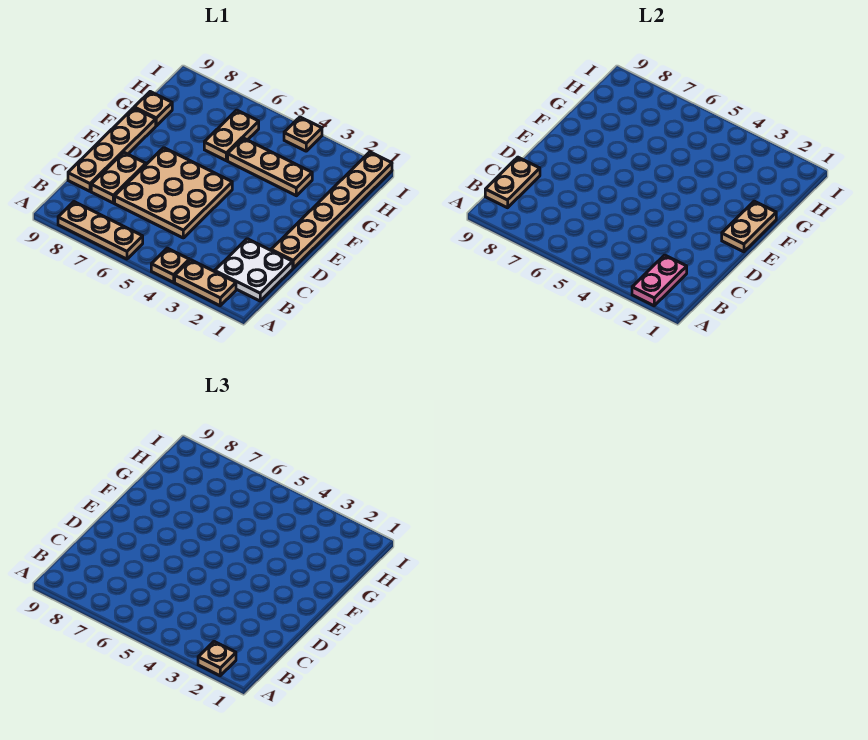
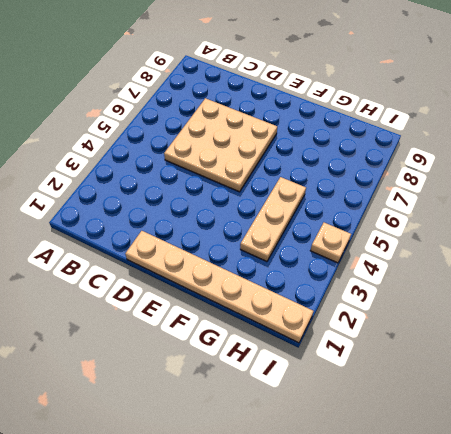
none -> tan 1x2 plate [175,260,236,306]
none -> tan 1x1 plate [151,248,189,282]
none -> tan 1x3 plate [58,202,143,259]

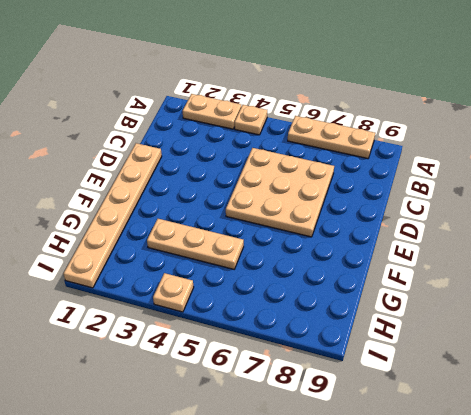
none -> white 2x2 plate [215,239,293,301]
none -> tan 1x2 plate [91,152,146,203]
none -> tan 1x4 plate [68,108,156,191]

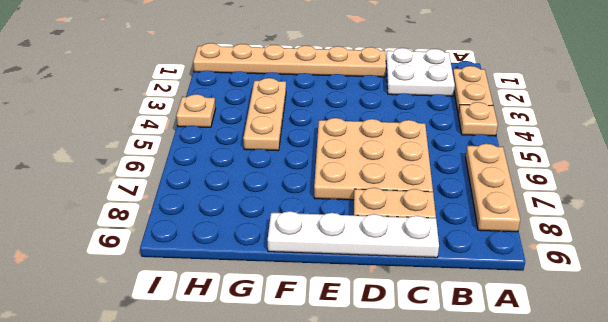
white 1x4 plate [268,211,439,258] -> tan 1x4 plate [68,108,156,191]
none -> tan 1x2 plate [204,110,259,161]
none -> tan 1x1 plate [134,92,172,126]
none -> pink 1x2 plate [632,255,687,306]

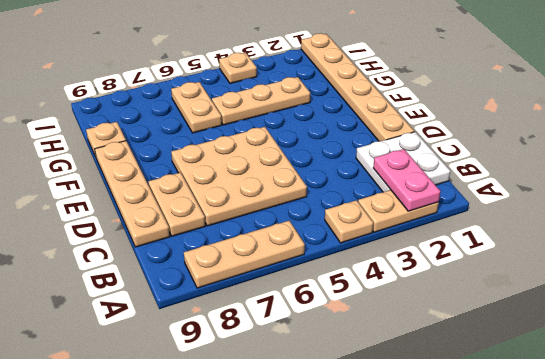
none -> tan 1x2 plate [485,157,540,208]
none -> tan 1x2 plate [722,201,776,252]
none -> tan 1x1 plate [198,642,236,676]

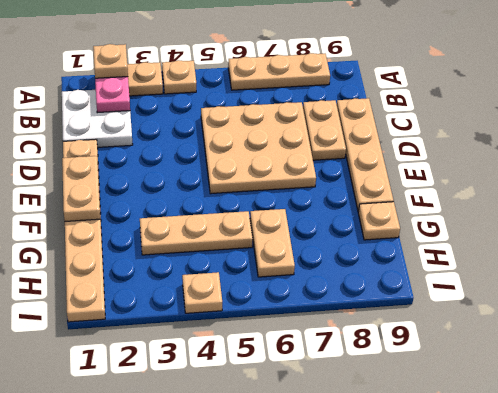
none -> tan 1x2 plate [485,157,540,208]

